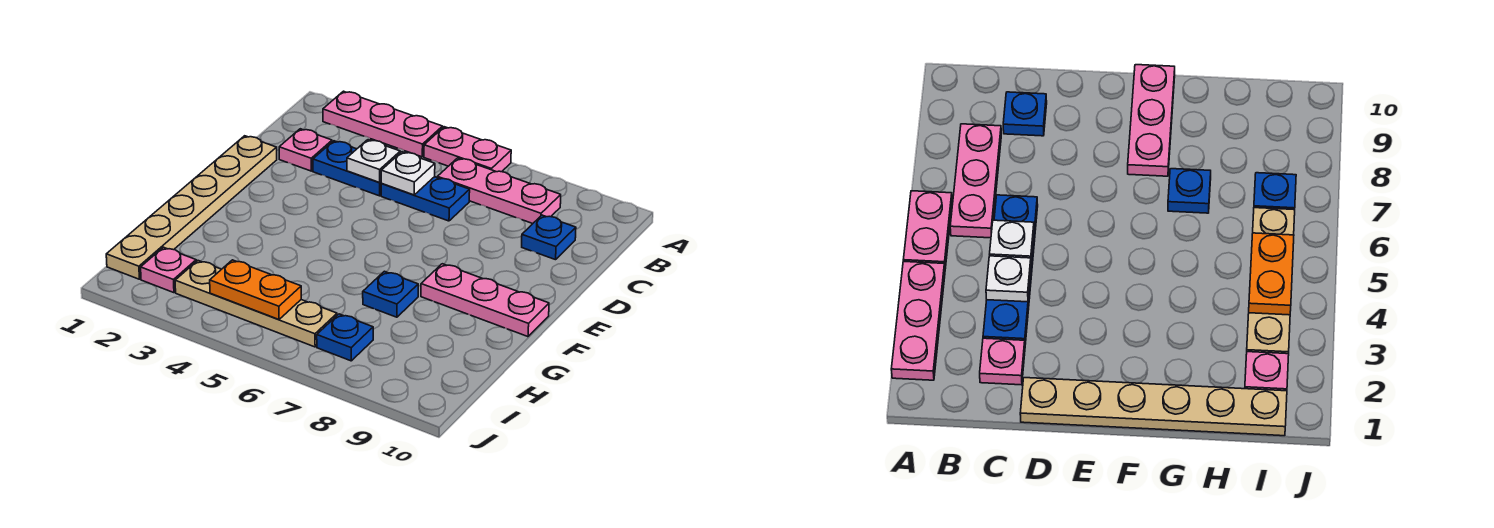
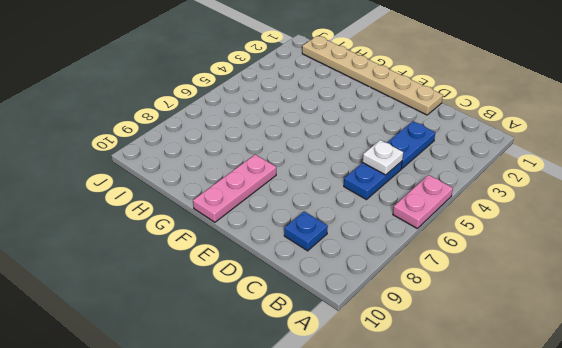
none -> pink 1x3 plate [323,91,443,157]
none -> pink 1x3 plate [437,158,561,224]
none -> pink 1x1 plate [279,129,332,171]

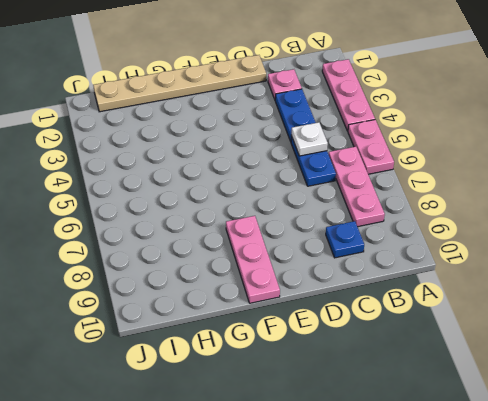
none -> blue 1x1 plate [363,271,418,317]
none -> pink 1x1 plate [141,247,196,293]
none -> tan 1x4 plate [175,261,337,347]

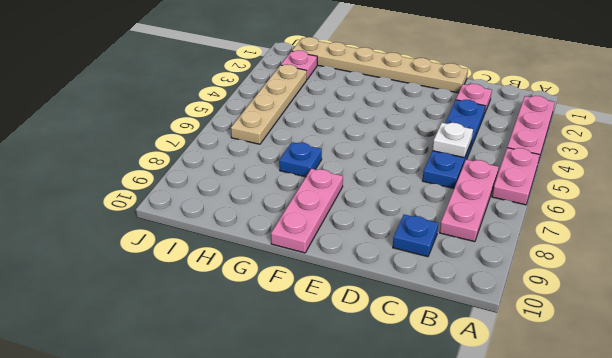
none -> blue 1x1 plate [317,314,373,361]
none -> white 1x1 plate [347,140,400,182]
none -> orange 1x2 plate [210,260,301,319]

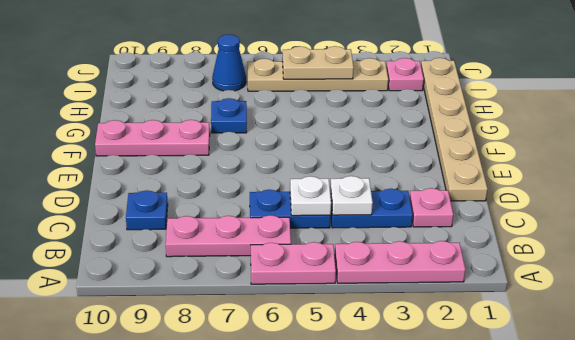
tan 1x2 plate [282,46,354,79] -> orange 1x2 plate [210,260,301,319]
blue 1x1 cone [212,34,246,91] -> blue 1x1 plate [317,314,373,361]

